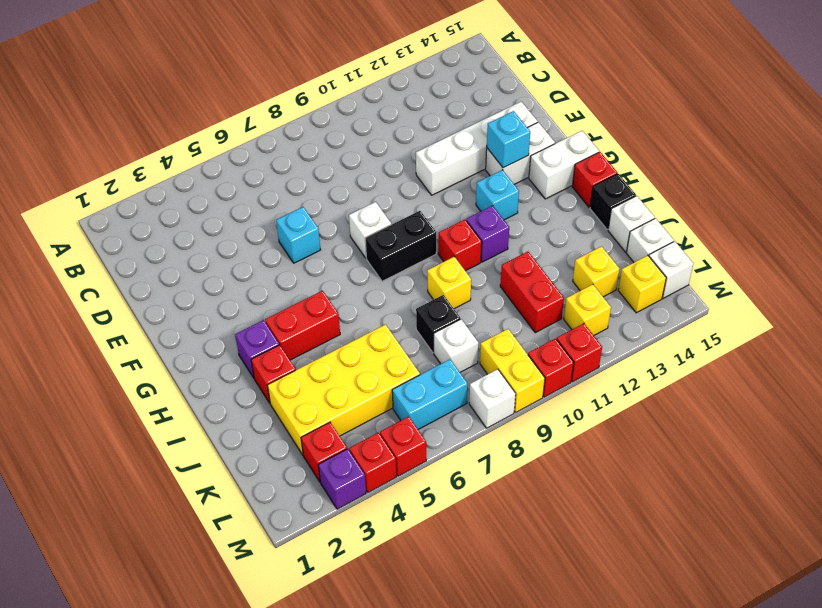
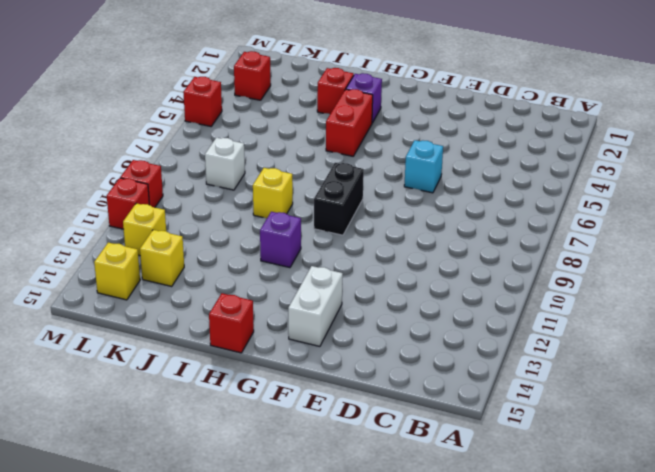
none -> white 1x4 brick [416,101,538,195]
none -> white 1x1 brick [349,202,391,258]
none -> cyan 1x1 brick [476,170,519,220]
none -> white 1x2 brick [529,131,599,199]

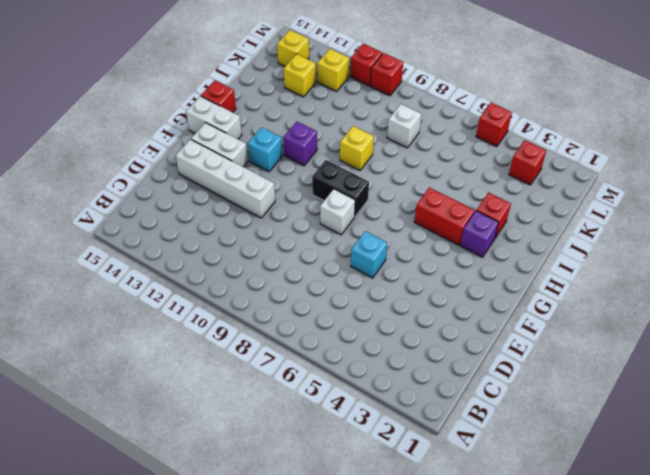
none -> red 1x1 brick [438,220,482,271]
none -> black 1x1 brick [590,174,636,230]
none -> yellow 2x4 brick [268,325,420,455]
none -> black 1x1 brick [416,295,460,353]

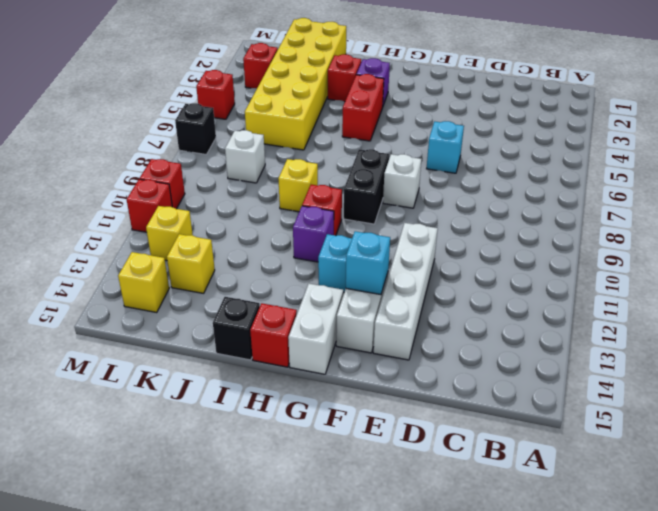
yellow 2x6 brick [245,18,346,150] -> yellow 2x4 brick [268,325,420,455]
black 1x1 brick [175,103,216,155] -> black 1x1 brick moved to [416,295,460,353]
none -> red 1x2 brick [500,252,564,333]
none -> white 1x1 brick [608,196,655,252]
none -> white 1x1 brick [626,218,674,262]
none -> cyan 1x2 brick [392,359,468,429]

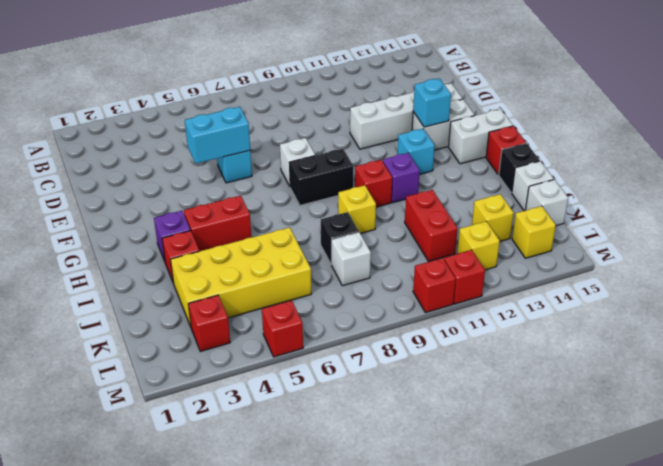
cyan 1x2 brick [185,107,250,164] -> cyan 1x2 brick moved to [392,359,468,429]
none -> yellow 1x2 brick [480,329,545,413]
none -> white 1x1 brick [649,241,693,298]
none -> purple 1x1 brick [318,449,366,509]
none -> red 1x1 brick [349,433,396,492]

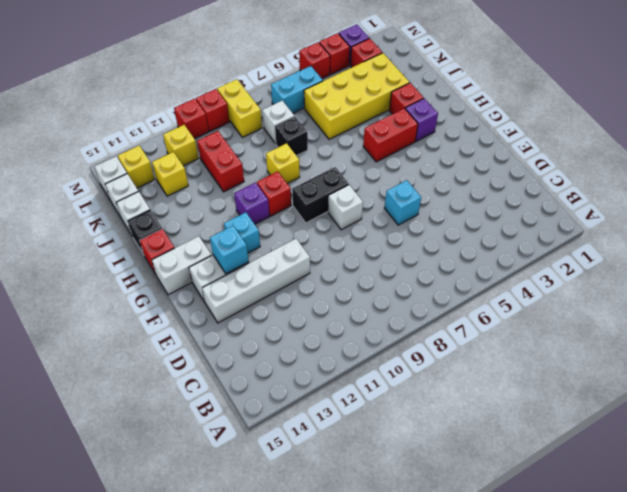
none -> white 1x1 brick [469,369,516,428]

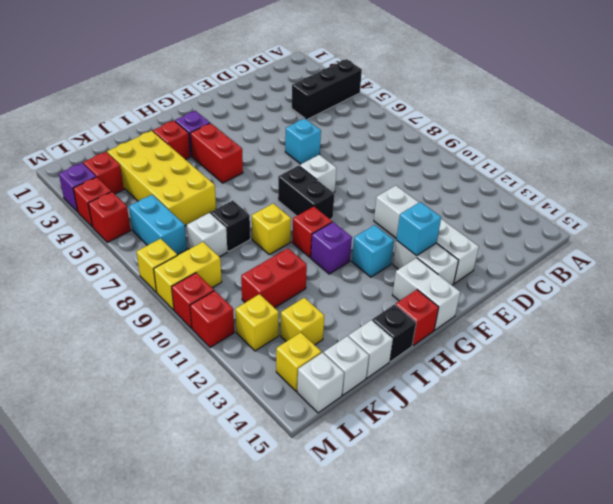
black 1x3 brick [292,59,362,120] -> none
yellow 1x1 brick [137,239,177,292] -> white 1x1 brick [469,369,516,428]

